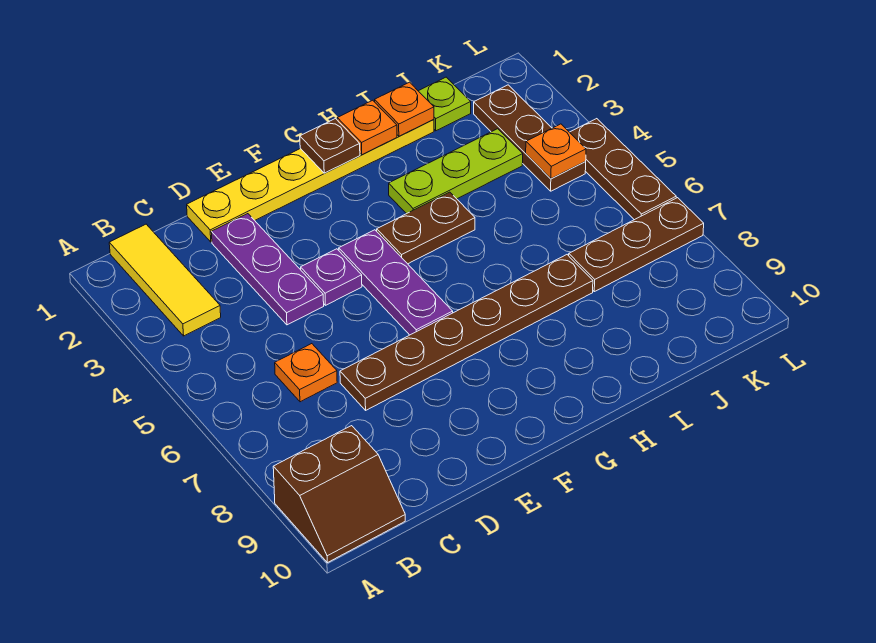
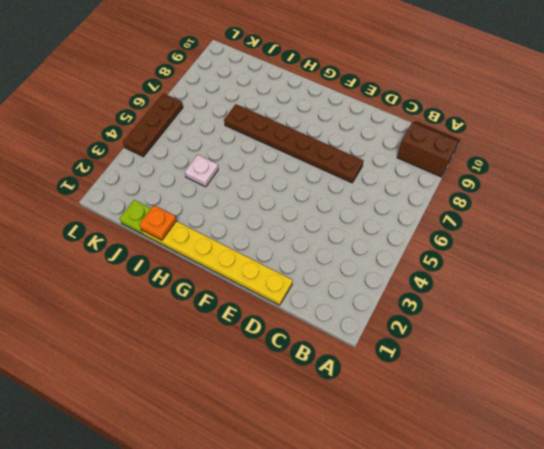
white 1x1 plate [185,155,218,187] -> none
none -> yellow 1x3 tile [109,224,221,336]
none -> orange 1x1 plate [275,344,337,402]
none -> purple 1x3 plate [211,214,324,325]

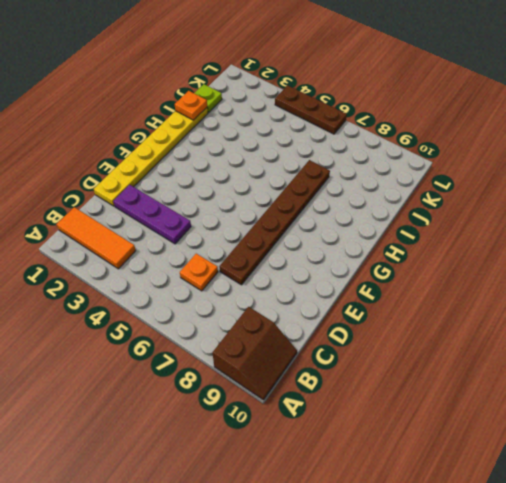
orange 1x3 tile [57,207,136,269] -> yellow 1x3 tile [109,224,221,336]
none -> purple 1x1 plate [301,249,362,305]
none -> purple 1x3 plate [339,230,453,335]
none -> brown 1x2 plate [377,192,475,264]

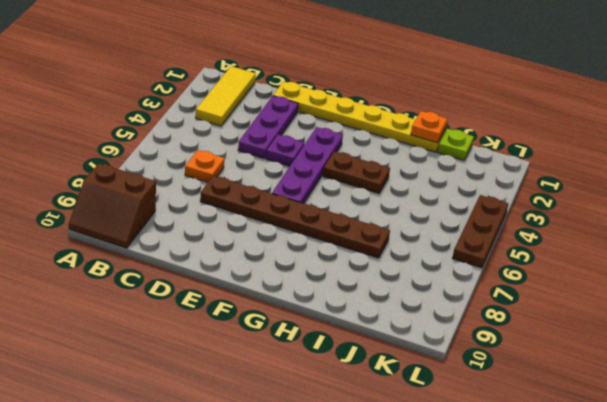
purple 1x4 plate [272,127,343,204] -> purple 1x3 plate [339,230,453,335]
none -> lime 1x3 plate [389,129,523,214]
none -> brown 1x3 plate [569,198,704,292]
none -> brown 1x3 plate [474,85,586,191]

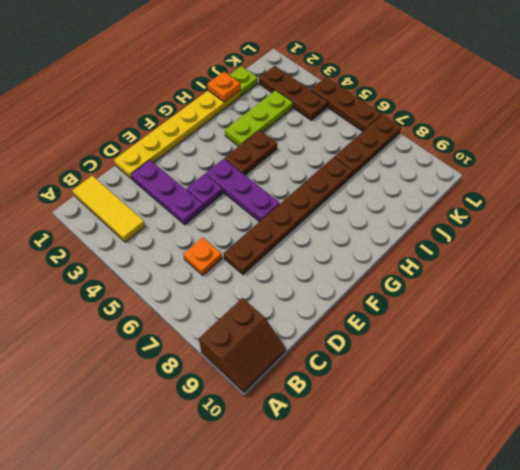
none -> brown 1x1 plate [300,119,360,173]
none -> orange 1x1 plate [337,100,397,155]
none -> orange 1x1 plate [526,124,586,179]

